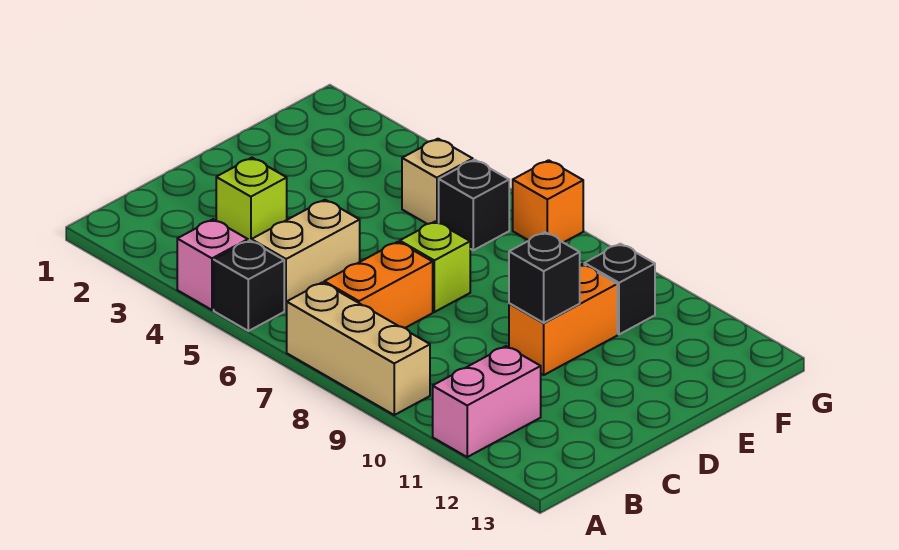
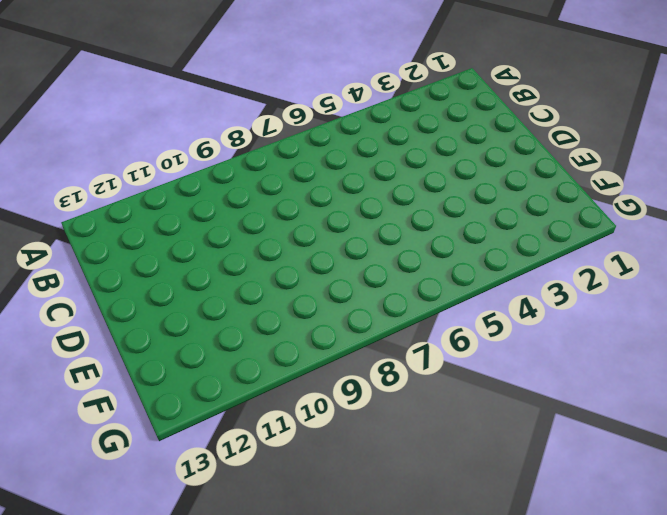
none -> pink 1x1 brick [177,219,248,310]
none -> black 1x1 brick [214,240,284,331]
none -> tan 1x3 brick [287,282,430,415]

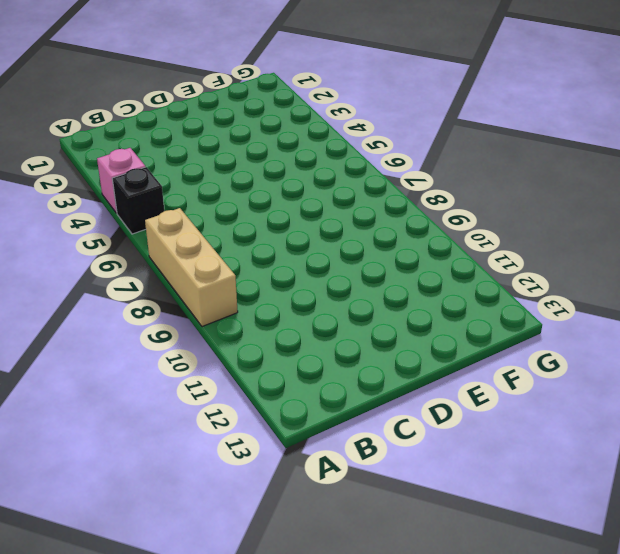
none -> pink 1x2 brick [433,346,541,457]
none -> tan 1x2 brick [251,200,360,311]
none -> orange 1x2 brick [324,242,433,328]

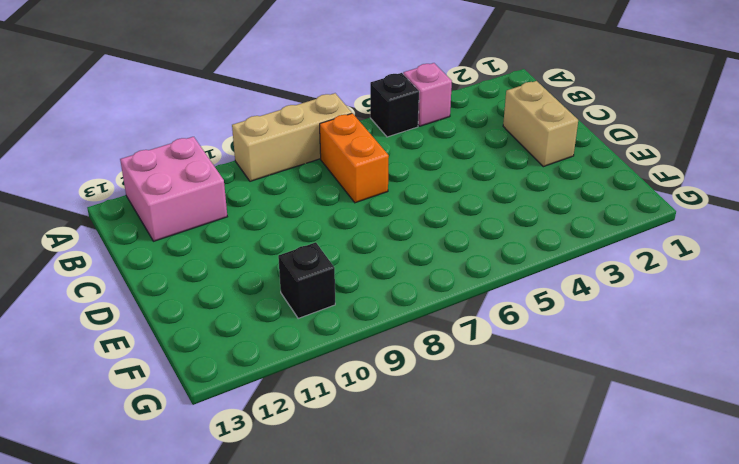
pink 2x2 brick [120,137,227,241] -> pink 1x2 brick [433,346,541,457]
tan 1x2 brick [503,81,578,167] -> tan 1x2 brick moved to [251,200,360,311]
none -> lime 1x1 brick [216,158,287,241]
none -> lime 1x1 brick [400,221,470,312]
none -> orange 1x2 brick [509,264,617,375]

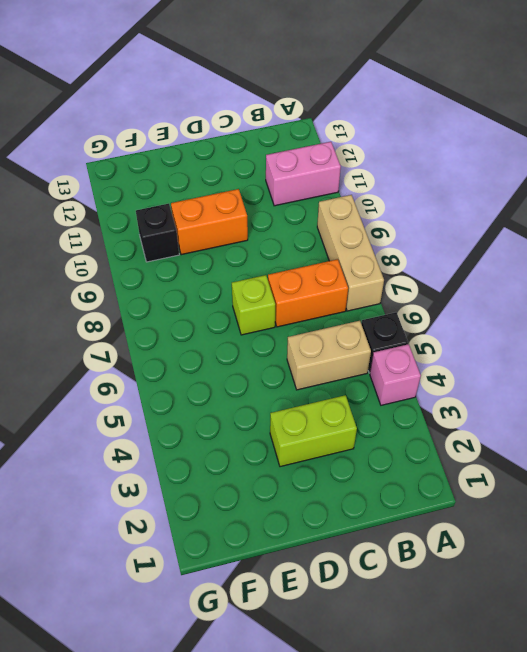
lime 1x2 brick [270,395,357,467] -> lime 1x1 brick [216,158,287,241]
none -> tan 1x1 brick [402,139,473,224]
none -> black 1x1 brick [439,160,509,250]
none -> orange 1x1 brick [513,160,583,243]

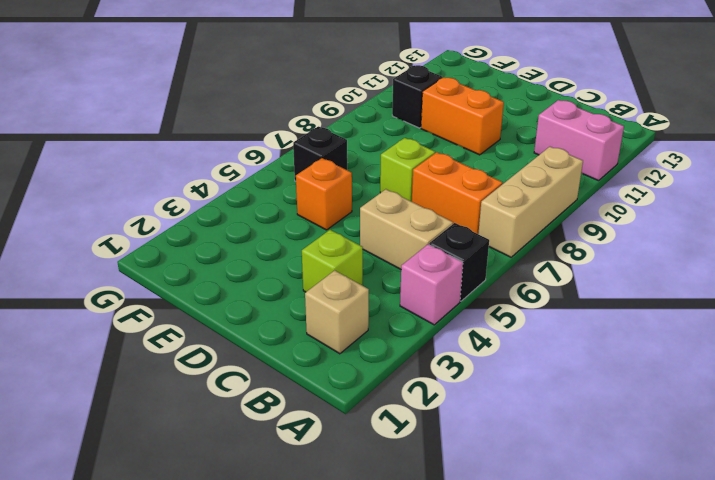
tan 1x1 brick [305,270,369,354] -> tan 1x1 brick moved to [402,139,473,224]
orange 1x1 brick [296,158,352,230] -> orange 1x1 brick moved to [513,160,583,243]
none -> black 1x1 brick [509,232,580,323]

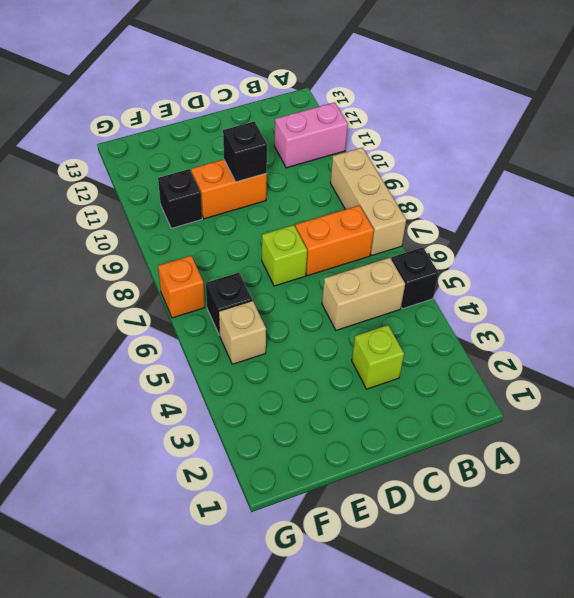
none -> pink 1x1 brick [177,219,248,310]

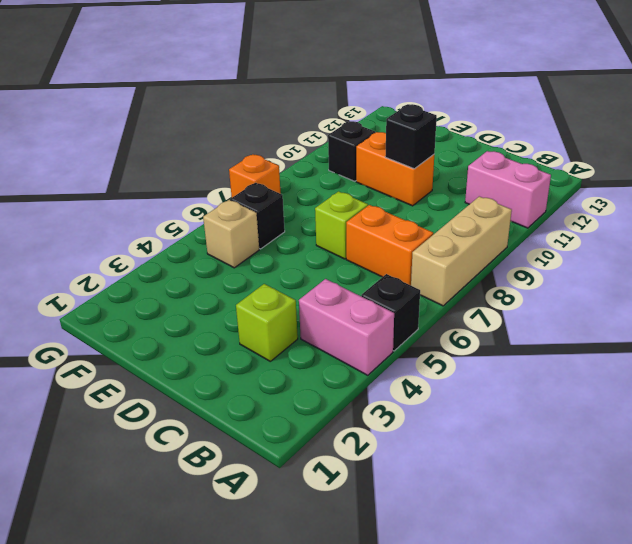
pink 1x2 brick [299,279,394,375] -> pink 1x1 brick [177,219,248,310]
none -> tan 1x2 brick [251,200,360,311]

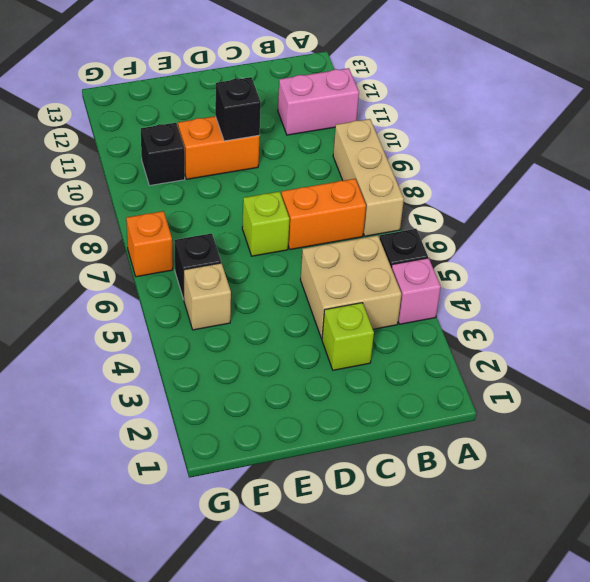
tan 2x2 brick [300,235,401,339] -> tan 1x2 brick [251,200,360,311]

